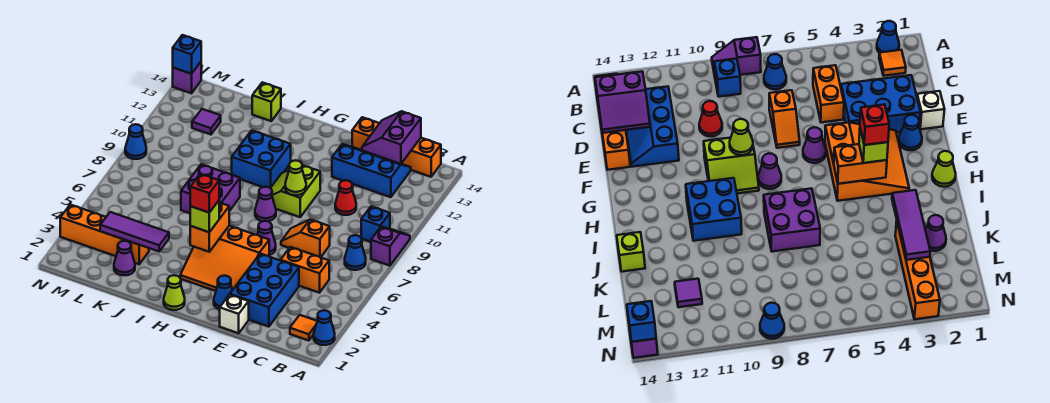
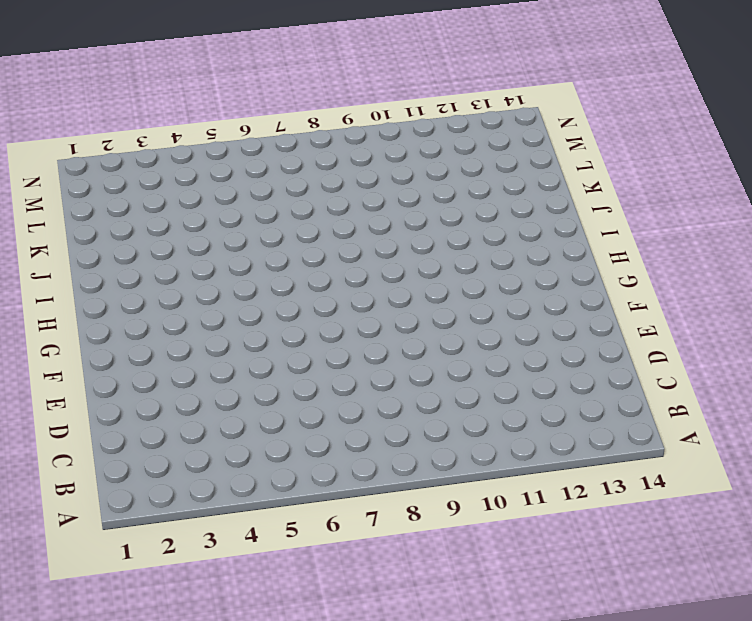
none -> blue 1x1 cone [314,310,335,345]
none -> purple 1x2 slope [371,227,410,266]
none -> orange 1x1 tile [290,315,317,341]
none -> blue 1x1 cone [345,235,366,270]

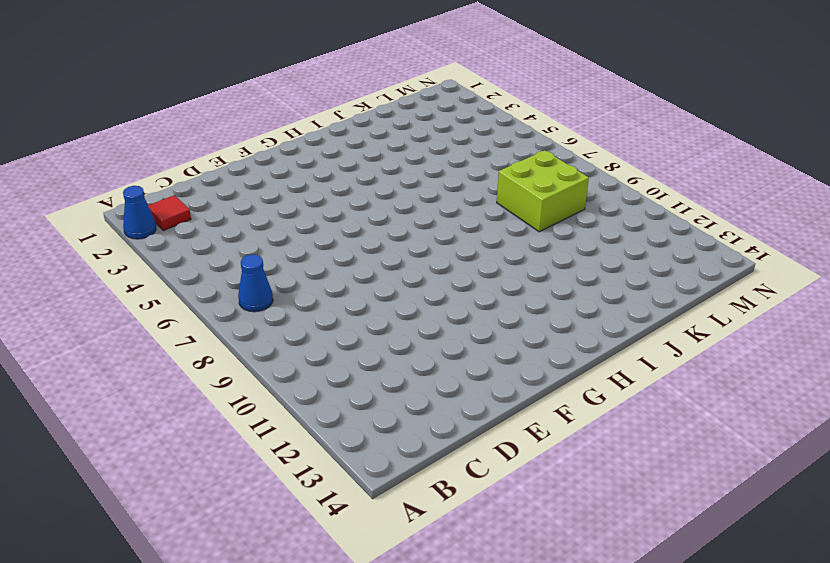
red 1x1 tile [148,195,191,231] -> orange 1x1 tile [290,315,317,341]
lime 2x2 brick [497,150,589,232] -> none
none -> purple 1x2 slope [371,227,410,266]
none -> blue 1x1 brick [361,206,390,242]
none -> orange 1x4 brick [352,117,441,177]
none -> orange 1x2 brick [281,247,329,293]

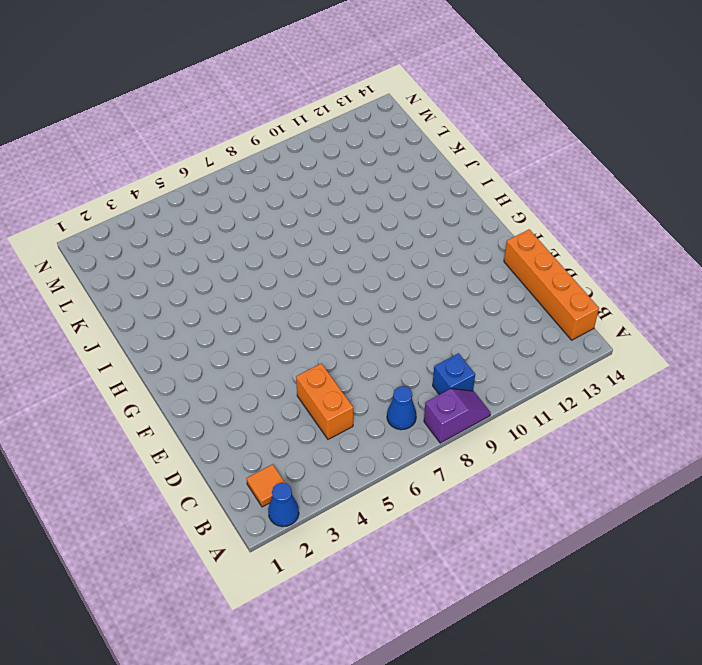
none -> blue 2x3 slope [332,144,411,197]
none -> blue 2x3 brick [230,254,299,327]
none -> orange 1x2 slope [281,220,330,257]
none -> red 1x1 cone [335,180,356,215]

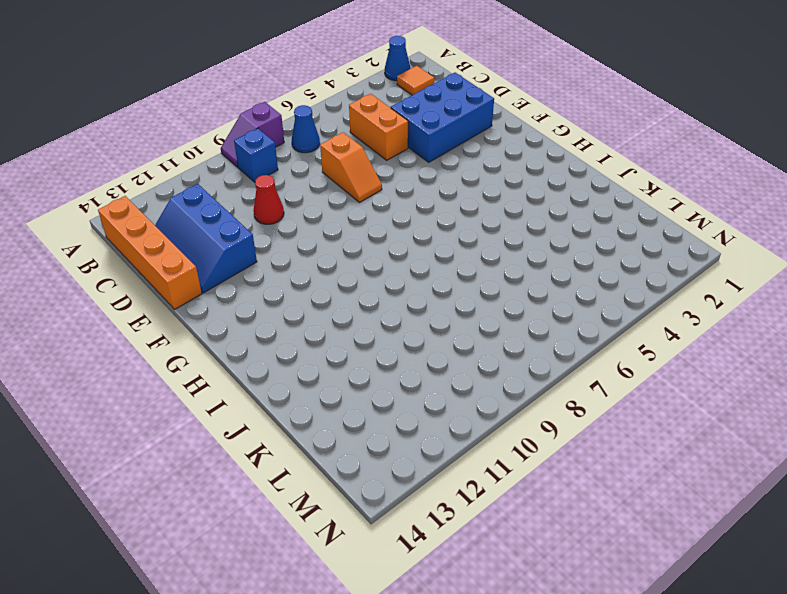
none -> white 1x1 brick [220,295,249,333]
none -> blue 1x1 cone [214,276,232,310]
none -> orange 3x3 slope [180,226,269,291]
none -> purple 1x1 cone [257,221,276,255]

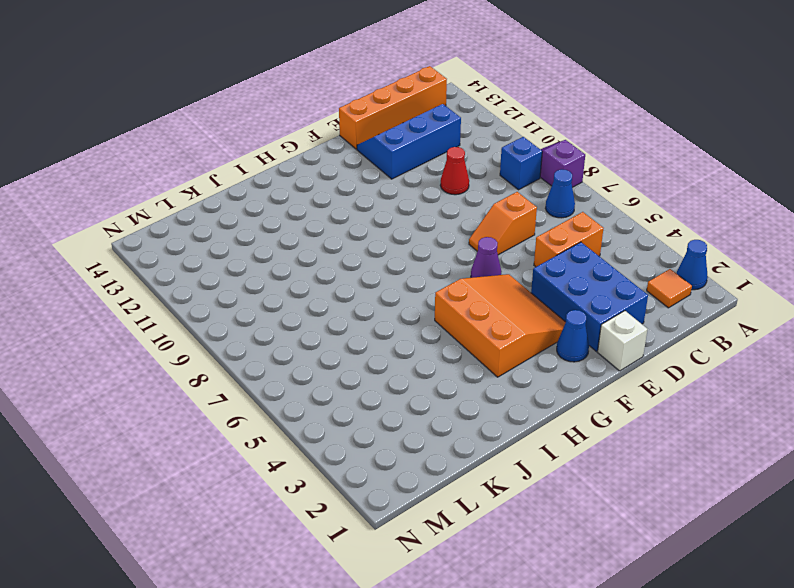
orange 3x3 slope [435,274,566,377] -> orange 3x3 slope turned to [180,226,269,291]
none -> lime 2x2 slope [271,165,320,217]
none -> purple 1x1 cone [255,187,276,221]
none -> lime 1x1 cone [164,275,185,310]
none -> blue 2x2 brick [232,130,291,188]

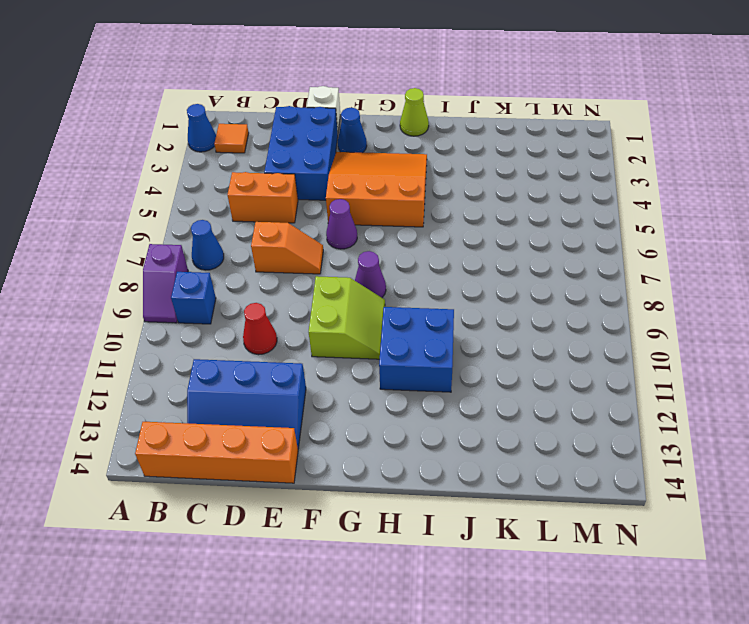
none -> purple 2x2 brick [181,164,240,213]
none -> lime 1x1 brick [252,82,281,121]
none -> purple 1x1 cone [114,241,135,275]
none -> orange 1x4 brick [60,205,149,264]

